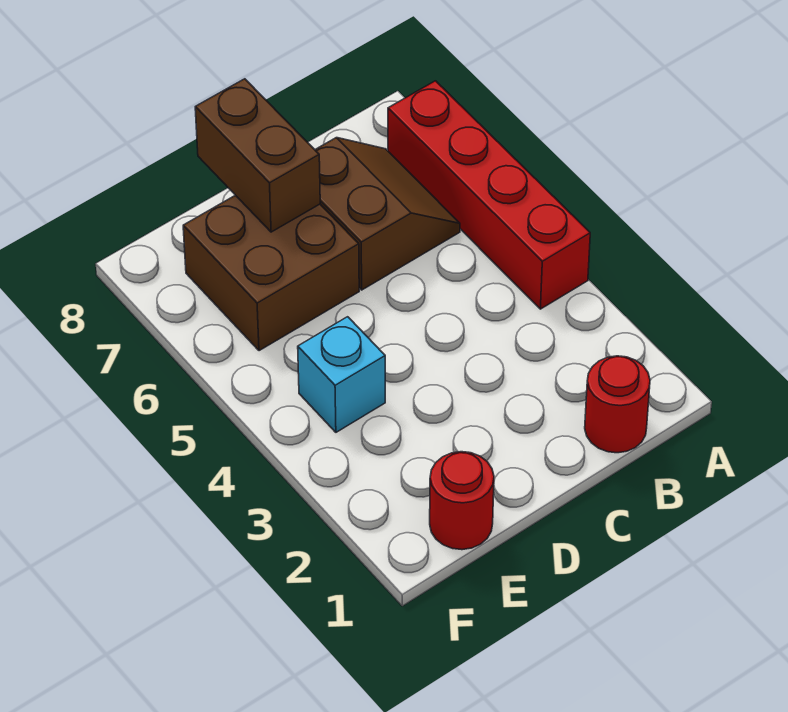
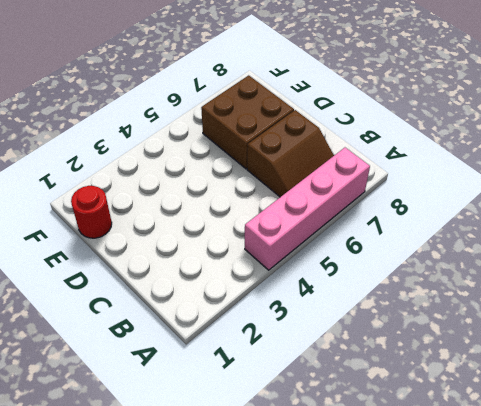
pink 1x4 brick [245,148,370,270] -> red 1x4 brick [388,81,590,309]
none -> red 1x1 round brick [585,356,650,453]
none -> cyan 1x1 brick [298,317,385,432]

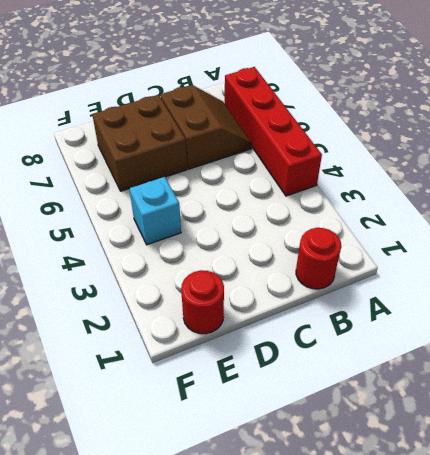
none -> brown 1x2 brick [195,79,320,232]

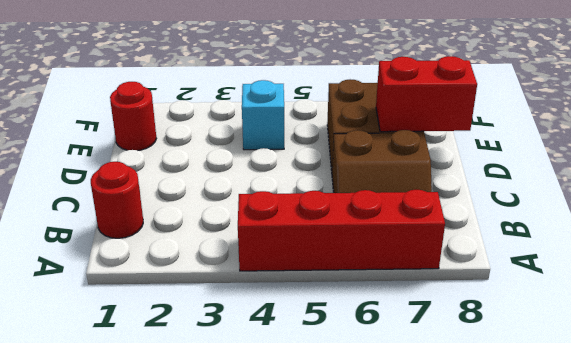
red 1x2 brick [376,56,477,132] -> brown 1x2 brick [195,79,320,232]

